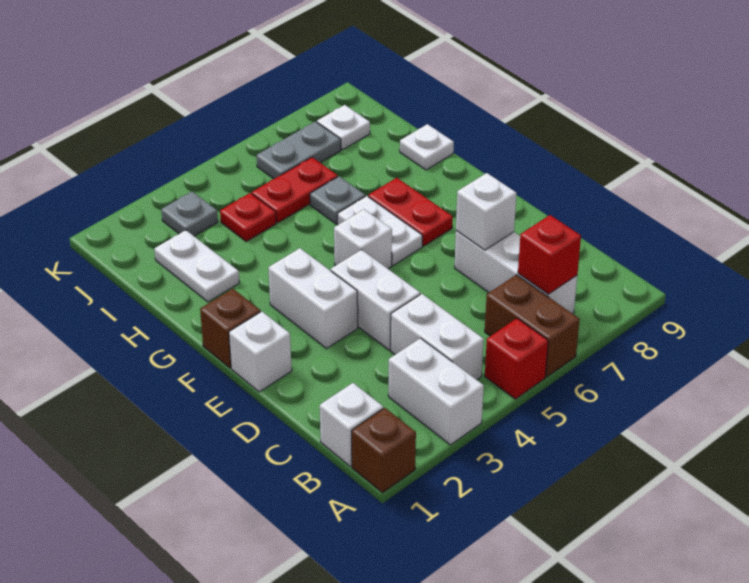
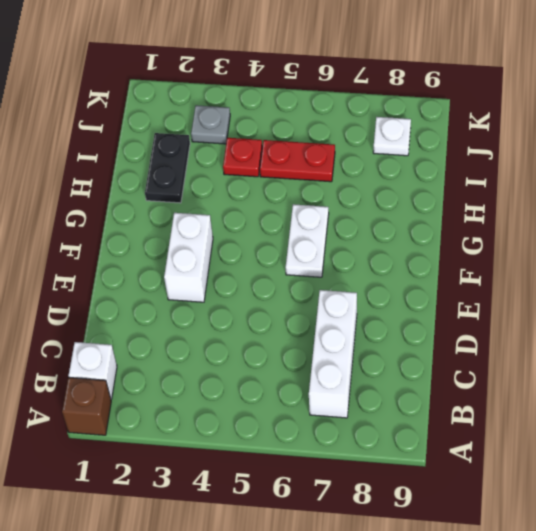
black 1x2 plate [145,133,190,203] -> white 1x2 plate [154,230,240,302]
none -> white 1x2 brick [388,338,484,445]
none -> red 1x1 brick [485,318,548,399]
none -> brown 1x2 brick [485,275,580,377]

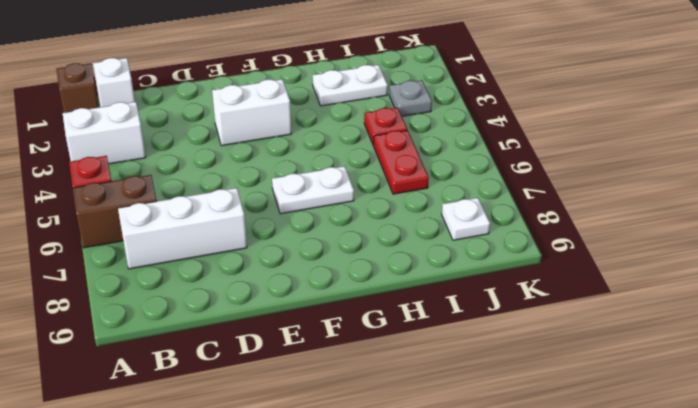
none -> white 1x2 brick [391,294,484,380]
none -> white 1x2 brick [331,250,420,350]
none -> white 1x1 brick [229,312,292,392]

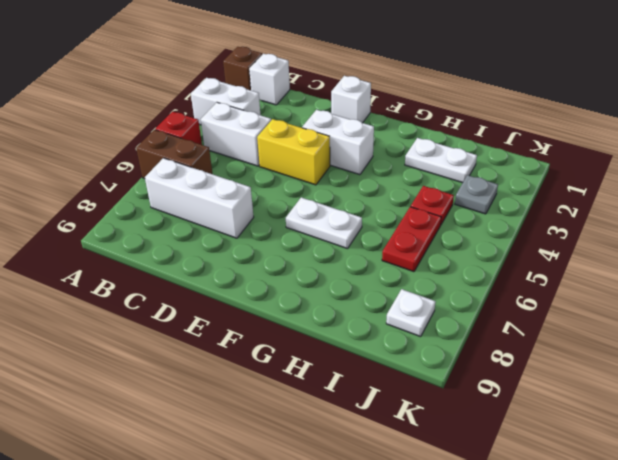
yellow 1x2 brick [257,119,330,185] -> white 1x2 brick [331,250,420,350]
none -> brown 1x1 brick [200,289,261,368]
none -> white 1x1 brick [334,209,392,269]
none -> red 1x2 plate [368,178,453,246]

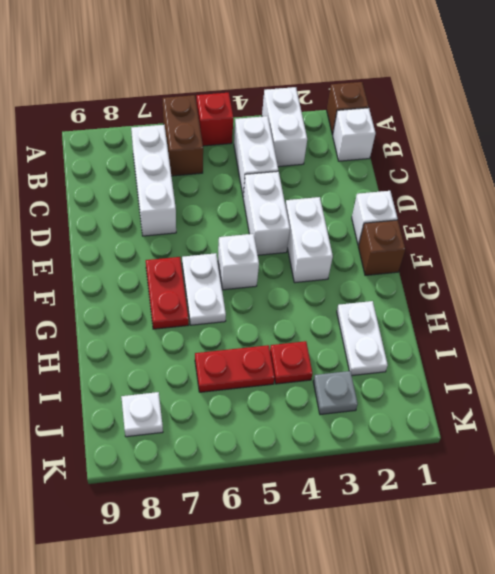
none -> grey 1x1 plate [310,176,365,224]
none -> white 1x1 plate [400,124,454,170]
none -> grey 1x2 plate [257,122,341,179]

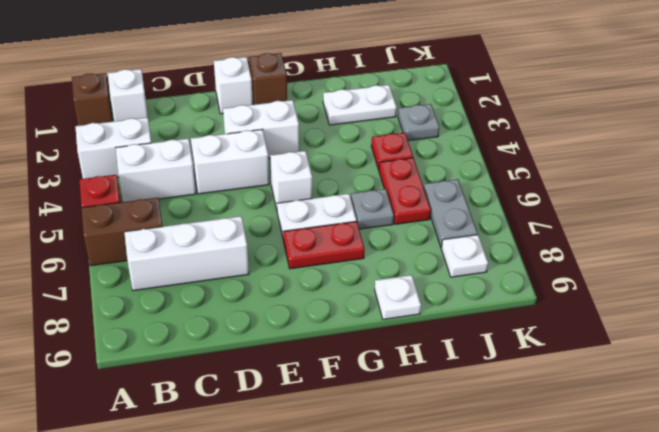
none -> red 1x1 brick [518,215,581,294]
none -> white 1x1 brick [456,173,517,250]

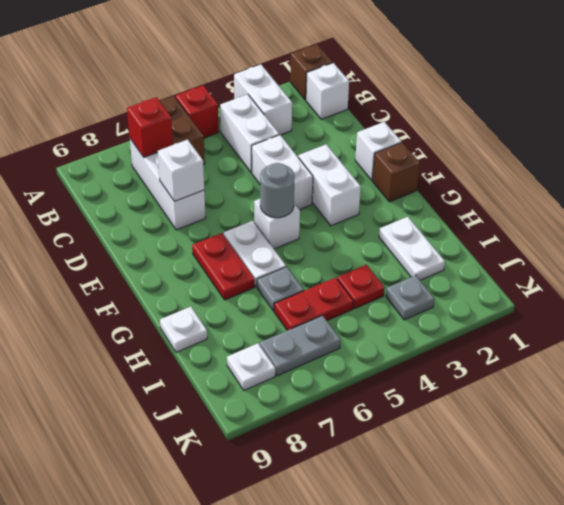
grey 1x1 round brick [260,163,294,218] -> none

